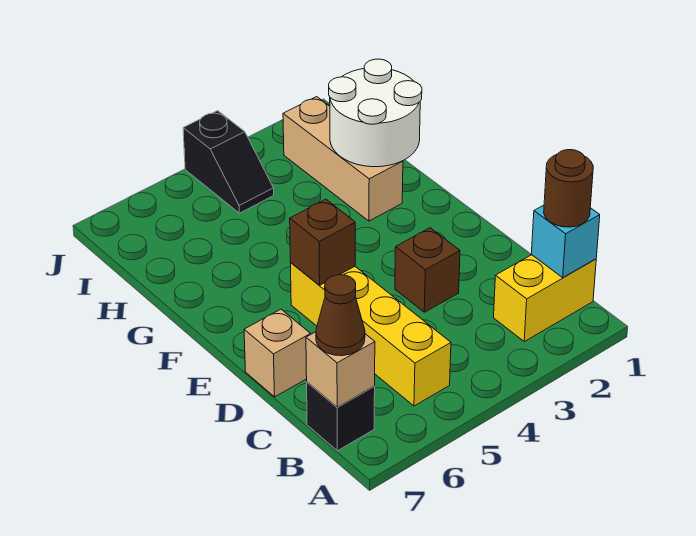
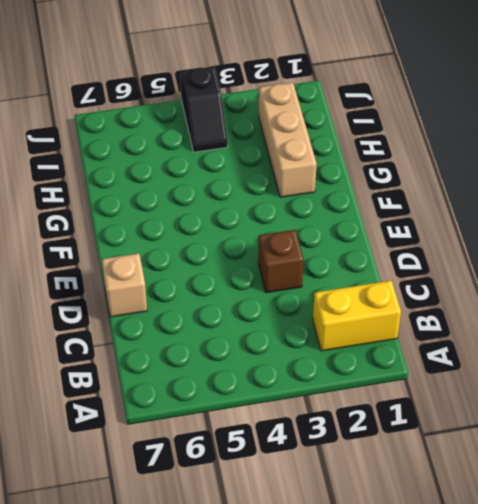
none -> yellow 1x4 brick [291,263,451,406]
none -> black 1x1 brick [307,382,375,451]
none -> cyan 1x1 brick [531,205,600,278]

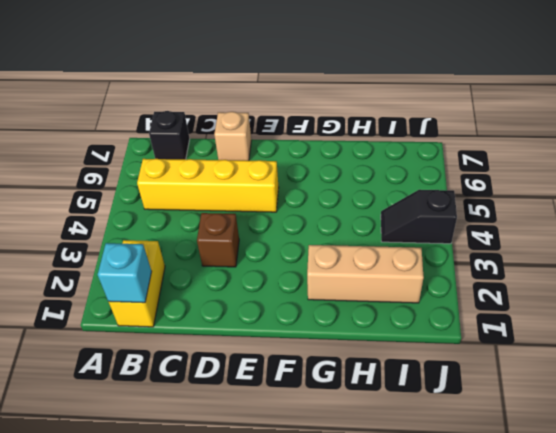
none -> tan 1x1 brick [306,332,375,407]
none -> brown 1x1 brick [290,199,355,285]
none -> white 2x2 round brick [329,59,422,167]

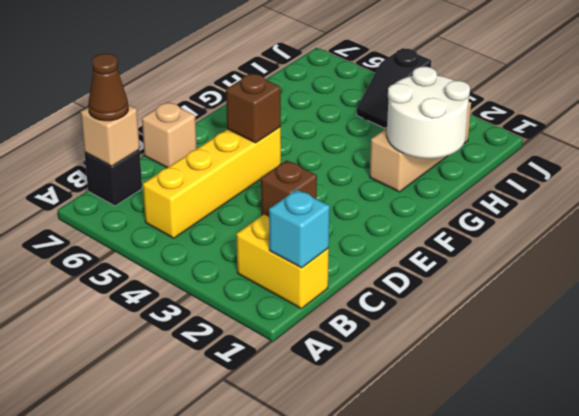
none -> brown 1x1 round brick [544,150,593,227]

